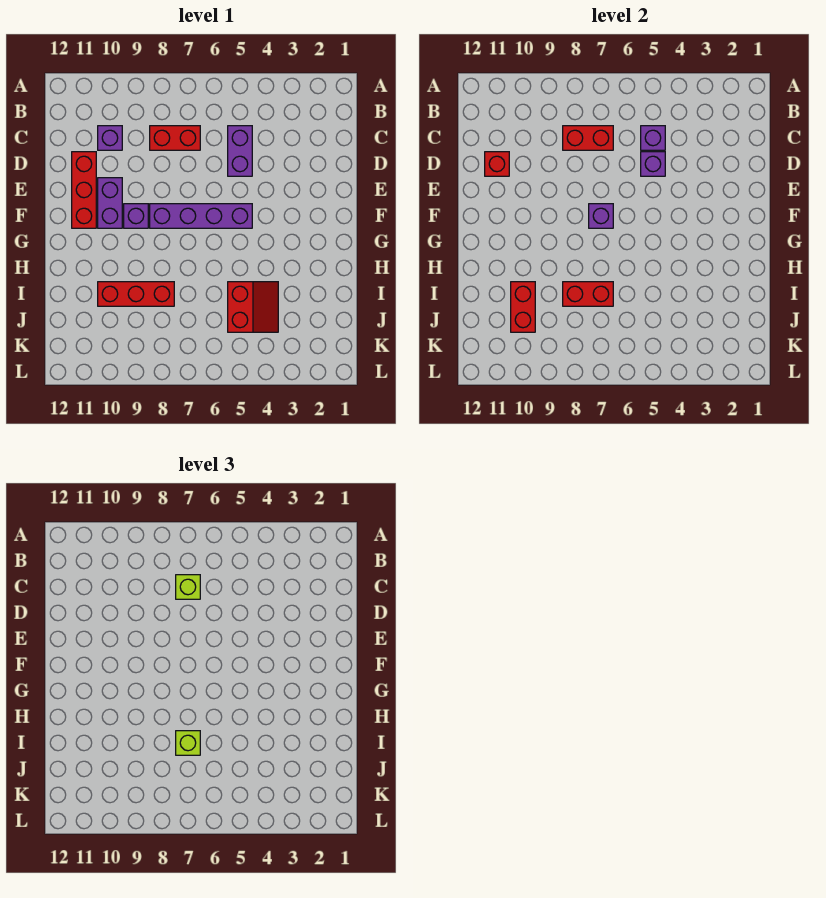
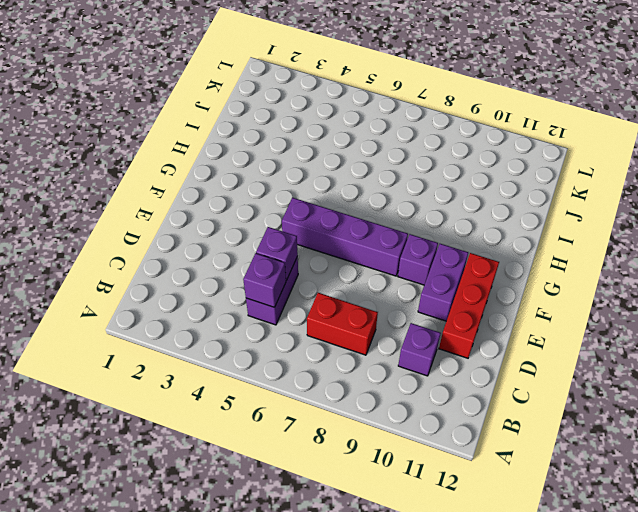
none -> red 2x2 slope [228,282,278,332]
none -> red 1x3 brick [98,282,174,306]
none -> red 1x2 brick [563,126,613,150]

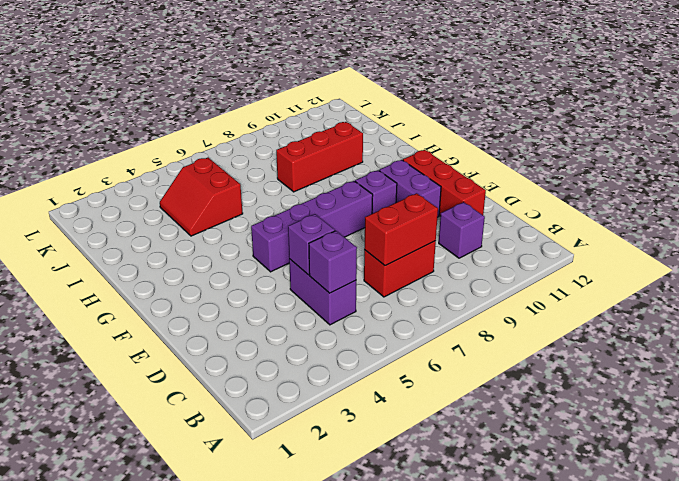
none -> red 1x1 brick [485,152,509,176]
none -> purple 1x1 brick [589,204,613,228]
none -> red 1x2 brick [563,282,613,306]

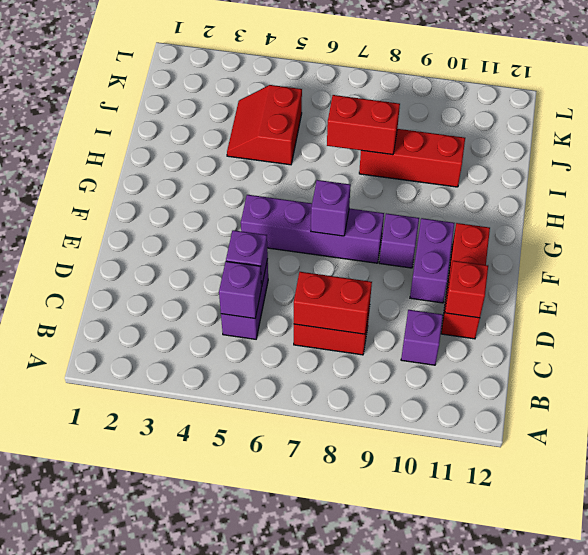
none -> red 1x2 brick [511,282,535,332]
none -> lime 1x1 brick [176,575,200,599]
none -> lime 1x1 brick [176,731,200,755]

